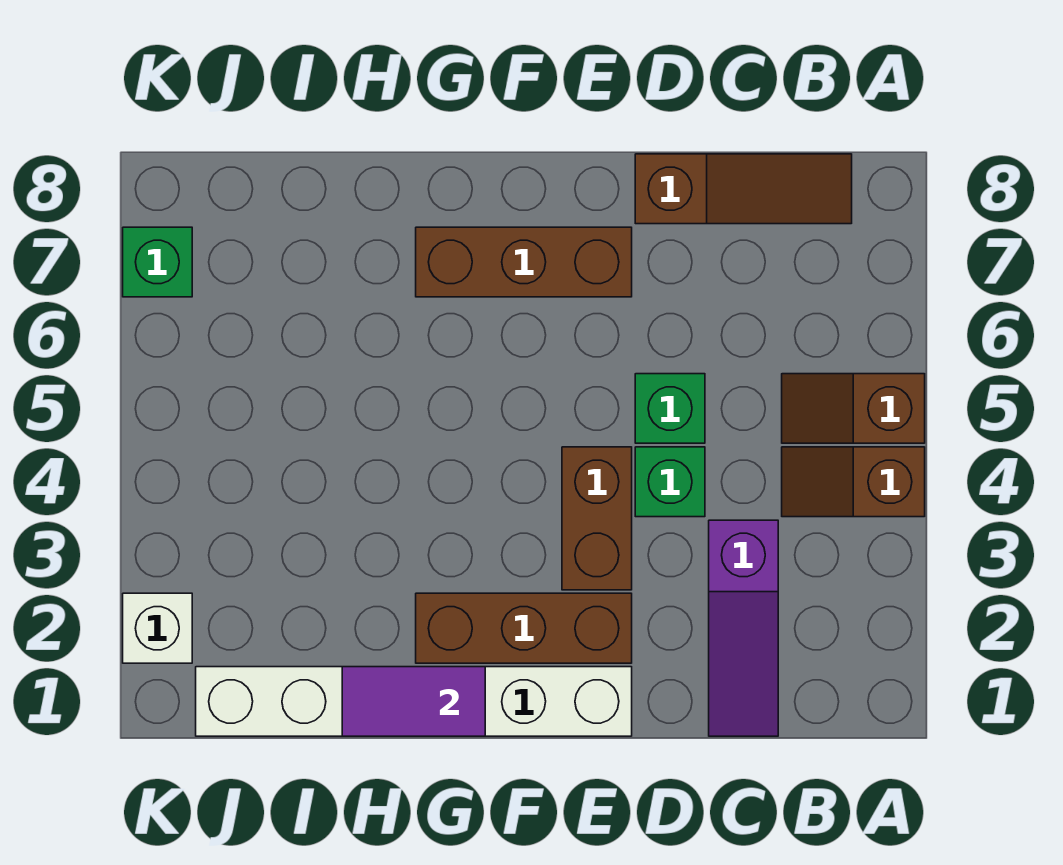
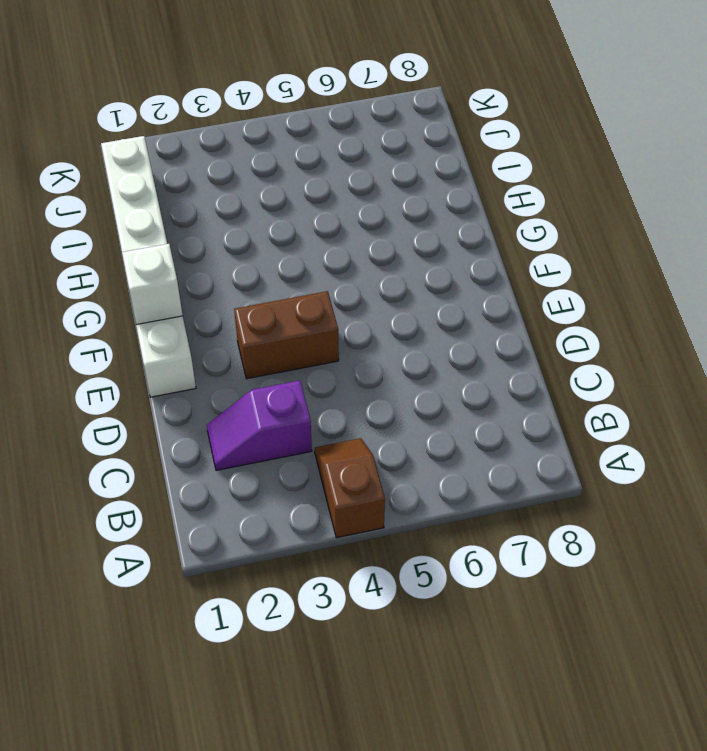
purple 1x2 slope [207,380,312,470] -> purple 1x3 slope [709,520,778,736]
white 1x1 brick [122,244,183,325] -> white 1x1 brick moved to [123,593,192,663]
none -> brown 1x2 slope [782,374,925,443]
none -> brown 1x3 slope [635,154,852,224]
none -> green 1x1 brick [635,447,705,517]

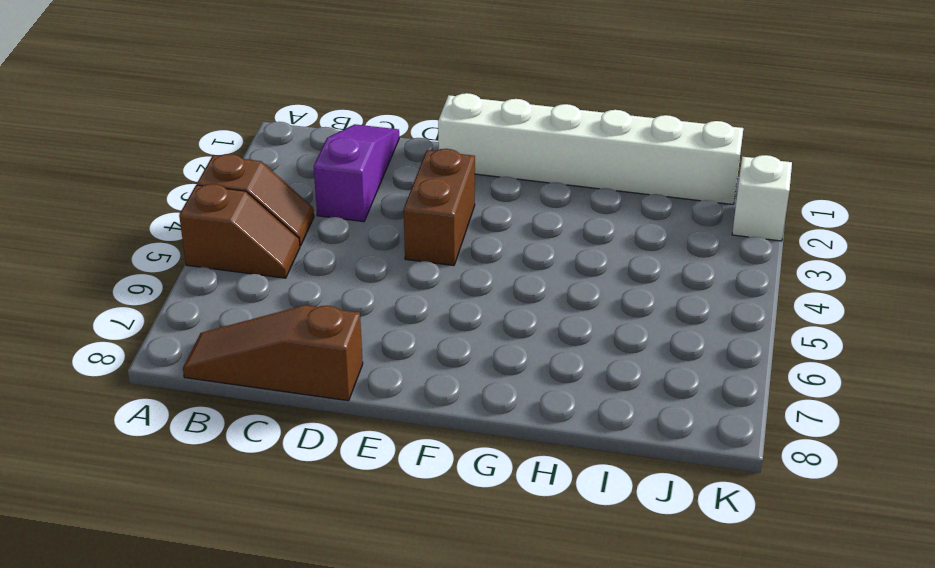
none -> green 1x1 brick [635,447,705,517]
none -> green 1x1 brick [635,374,705,443]
none -> brown 1x3 brick [416,593,632,663]

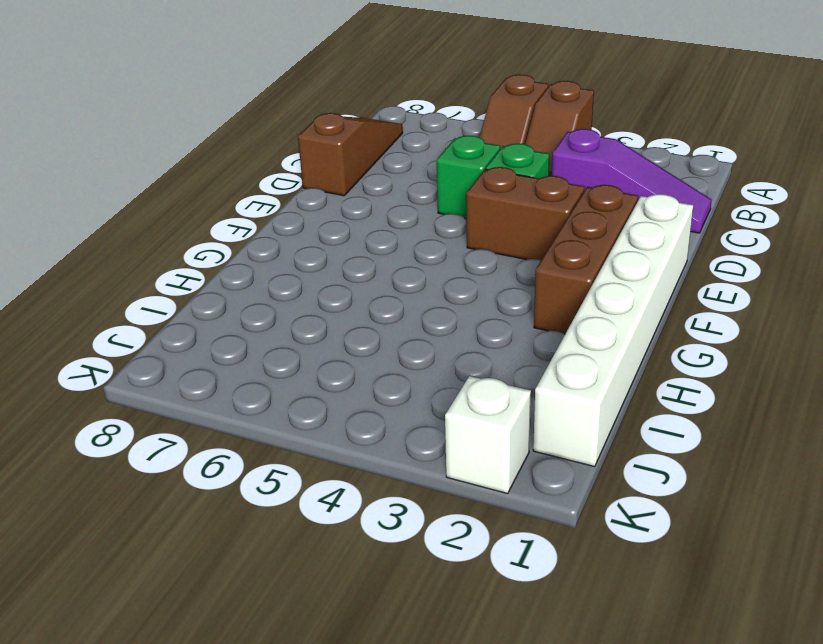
none -> brown 1x3 brick [416,227,632,297]
none -> green 1x1 brick [123,227,192,297]
none -> purple 1x2 tile [342,667,485,736]

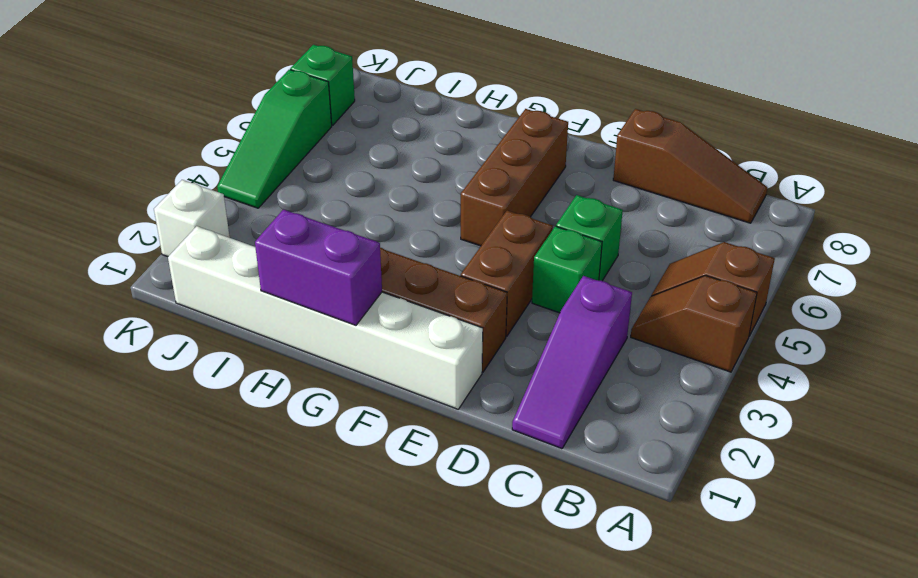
brown 1x3 brick [461,109,568,246] -> brown 1x3 brick turned to [416,227,632,297]
purple 1x2 brick [255,210,382,325] -> purple 1x2 tile [342,667,485,736]
green 1x3 slope [217,70,332,208] -> none

